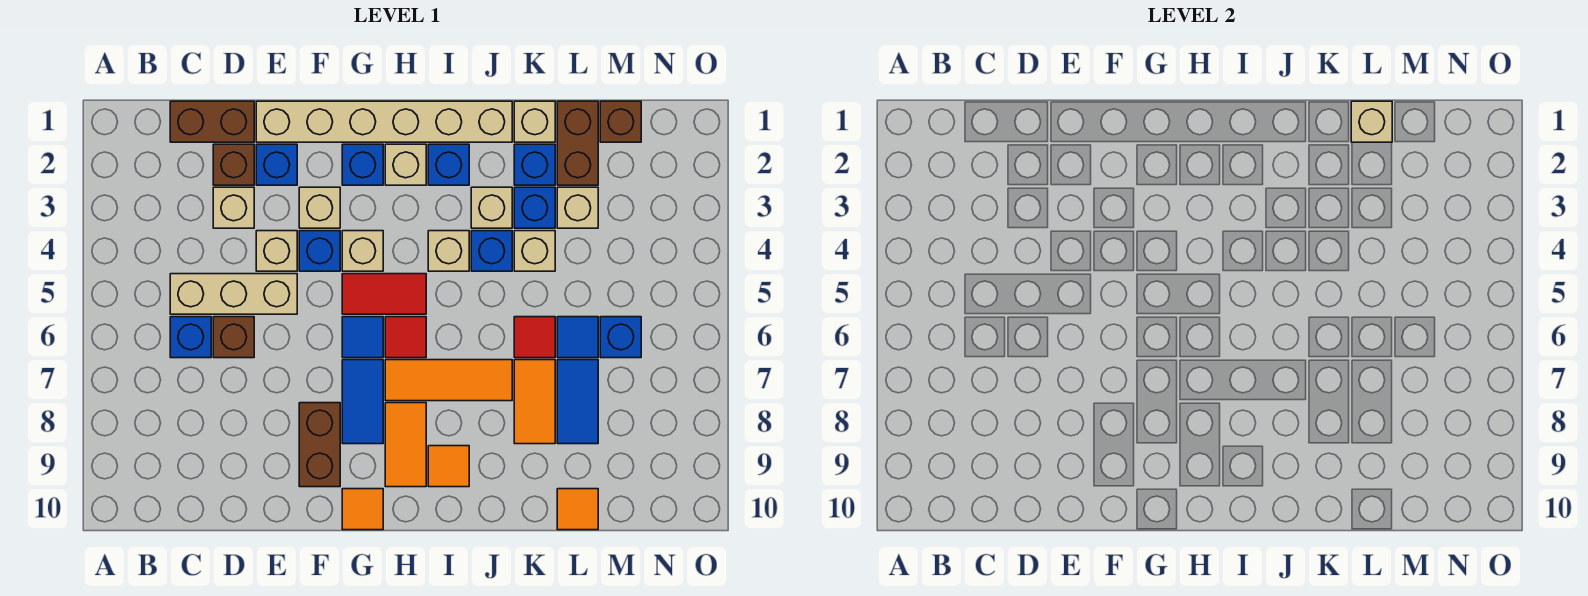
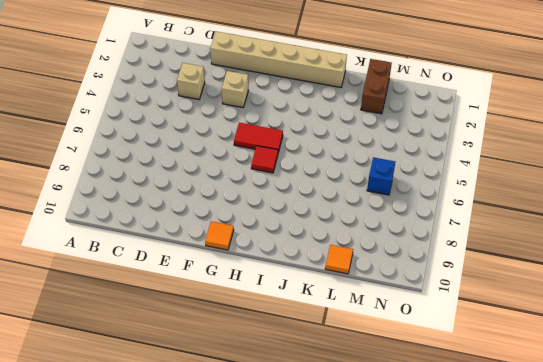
none -> brown 1x2 brick [170,101,254,142]
none -> tan 1x3 brick [170,274,297,314]
none -> blue 1x1 brick [170,317,211,358]
none -> brown 1x1 brick [213,144,254,185]

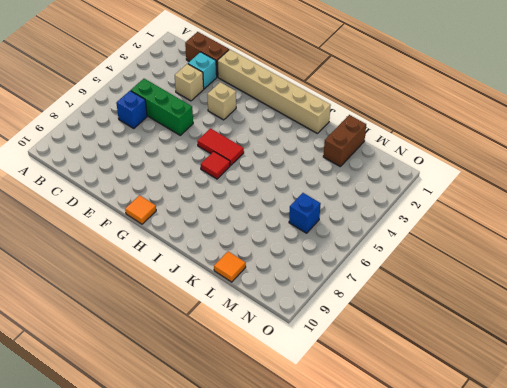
green 1x3 brick [131,79,193,135] -> tan 1x3 brick [170,274,297,314]
cyan 1x1 brick [188,52,217,89] -> brown 1x1 brick [213,144,254,185]
none -> brown 1x1 brick [213,317,254,358]
none -> blue 1x1 brick [256,144,297,185]
none -> tan 1x1 brick [256,231,297,271]
none -> blue 1x1 brick [299,231,340,271]

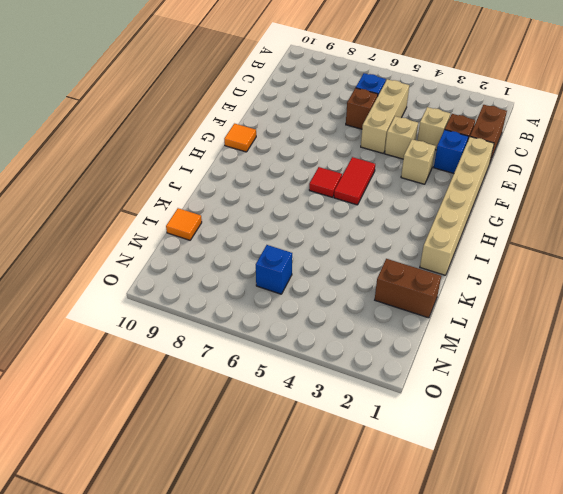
none -> blue 1x1 brick [299,231,340,271]
none -> brown 1x2 brick [299,403,340,487]
none -> blue 1x1 brick [342,144,383,185]
none -> tan 1x1 brick [342,231,383,271]

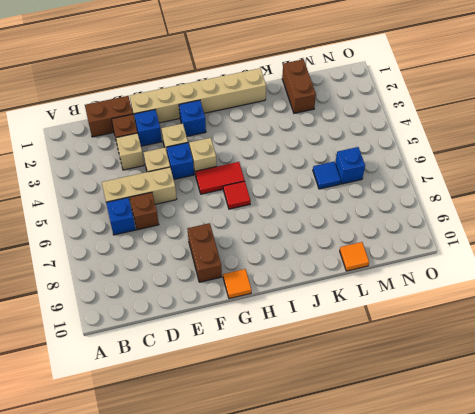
none -> blue 1x1 tile [342,317,383,358]
none -> blue 1x2 tile [342,360,383,444]
none -> tan 1x1 brick [385,144,426,185]
none -> orange 1x3 tile [385,360,512,401]

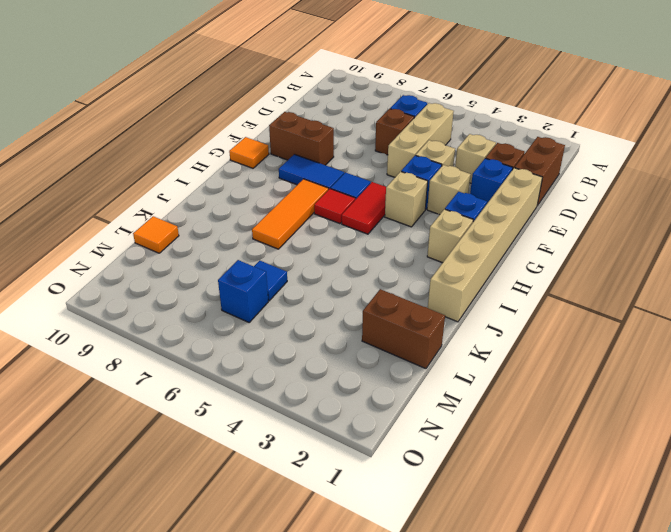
none -> orange 1x2 tile [385,403,426,487]
none -> blue 1x1 brick [428,144,469,185]
none -> tan 1x1 brick [428,231,469,271]
none -> orange 1x1 tile [428,446,469,487]

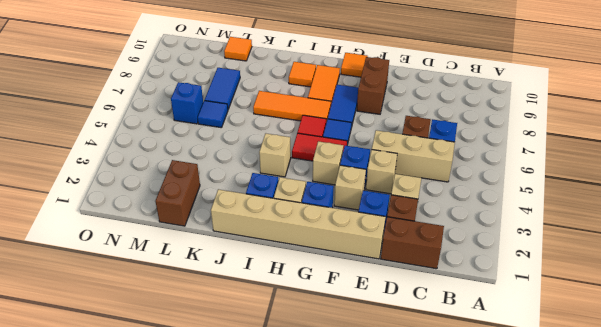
none -> tan 1x1 brick [471,187,512,228]
none -> blue 1x1 brick [471,231,512,271]
none -> tan 1x1 brick [514,101,555,142]
none -> blue 1x1 brick [514,144,555,185]

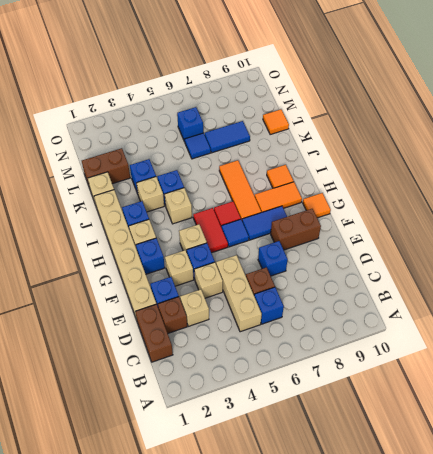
blue 1x1 brick [258,241,288,276] -> blue 1x1 brick moved to [514,144,555,185]
none -> tan 1x1 brick [514,231,555,271]
none -> red 1x1 tile [514,317,555,358]
none -> orange 1x2 tile [514,360,555,444]
none -> tan 1x1 brick [557,187,598,228]

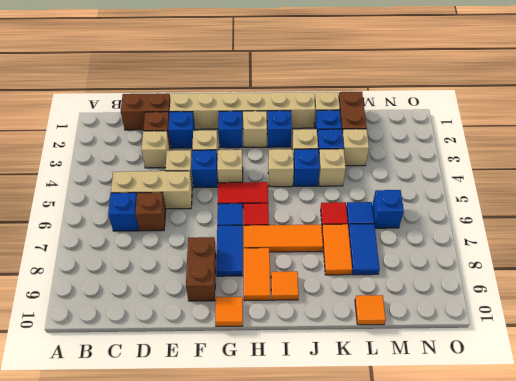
none -> brown 1x1 brick [600,101,641,142]
none -> tan 1x1 brick [1351,101,1392,142]

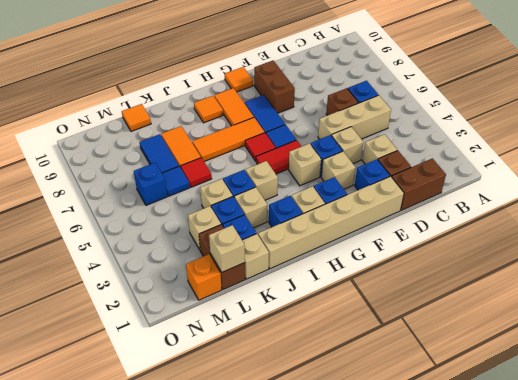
orange 1x1 brick [186,254,222,300] -> brown 1x1 brick [600,101,641,142]

